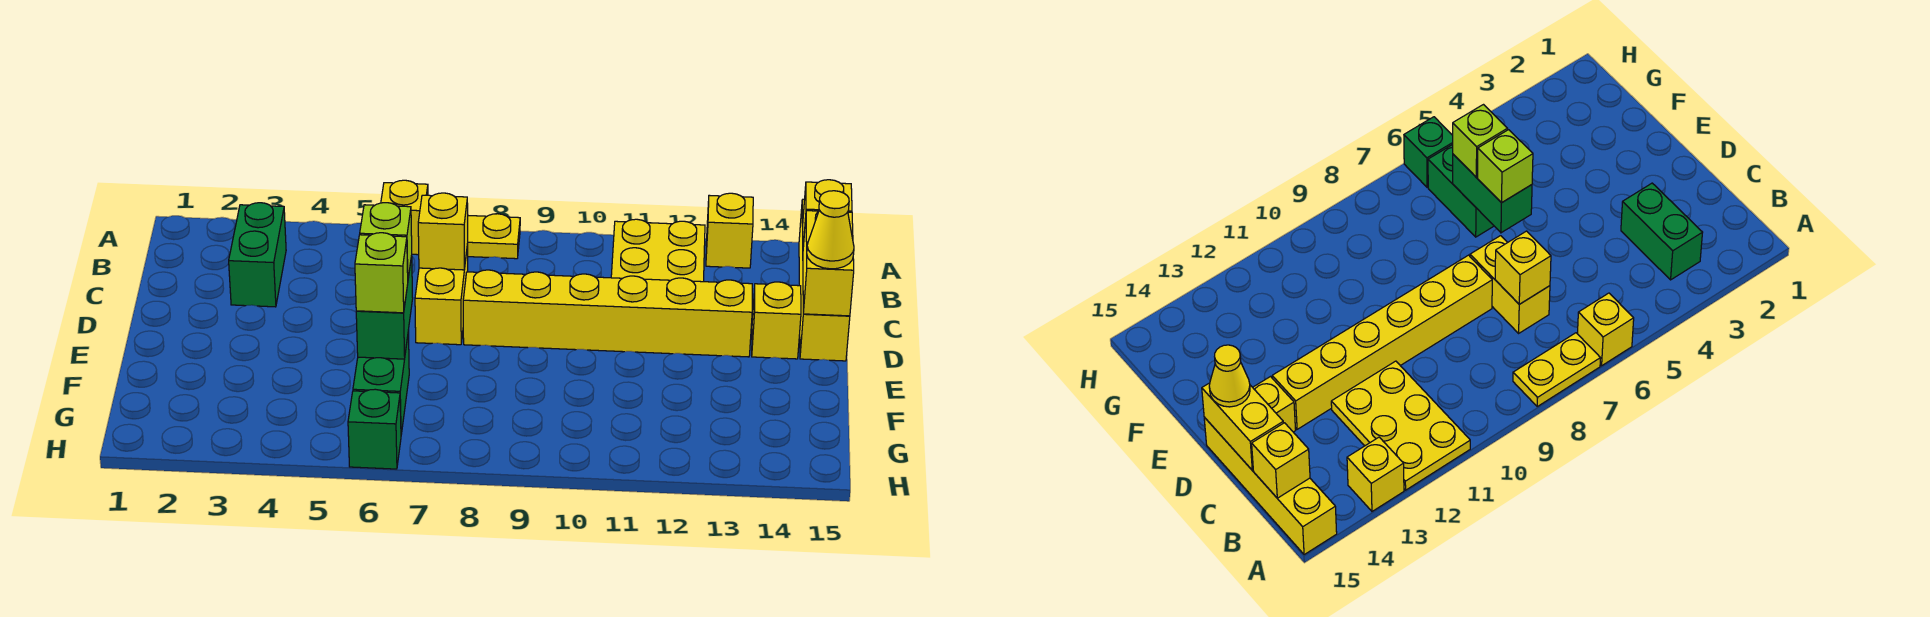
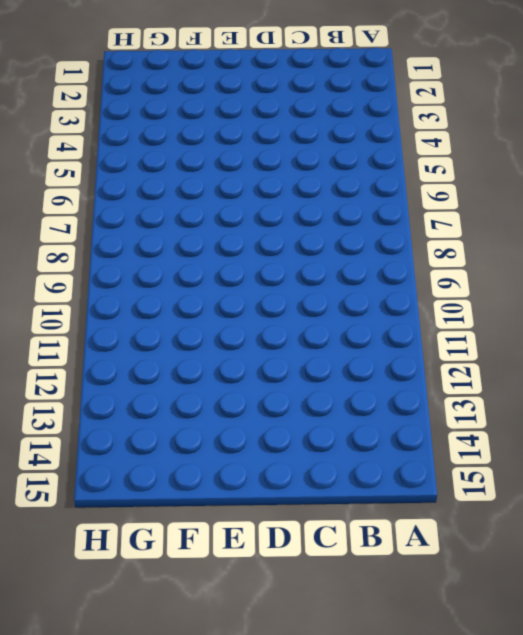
none -> yellow 1x1 brick [381,180,428,255]
none -> yellow 1x2 plate [468,214,520,259]
none -> yellow 2x3 plate [611,219,705,282]

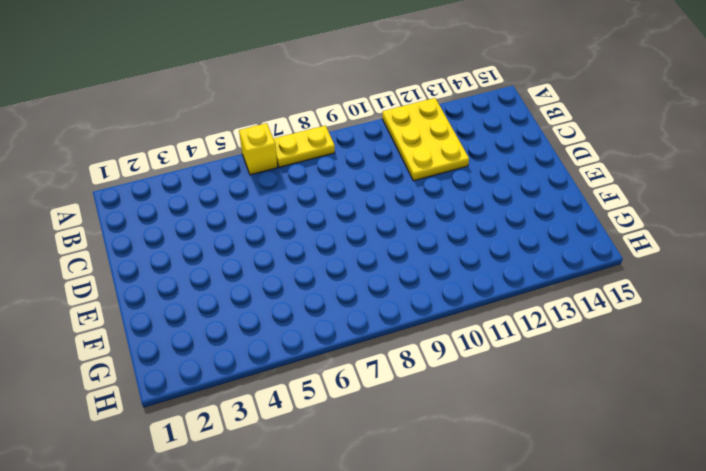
none -> yellow 1x1 brick [706,193,753,268]
none -> yellow 1x4 brick [799,199,850,361]
none -> green 1x2 brick [229,203,286,307]

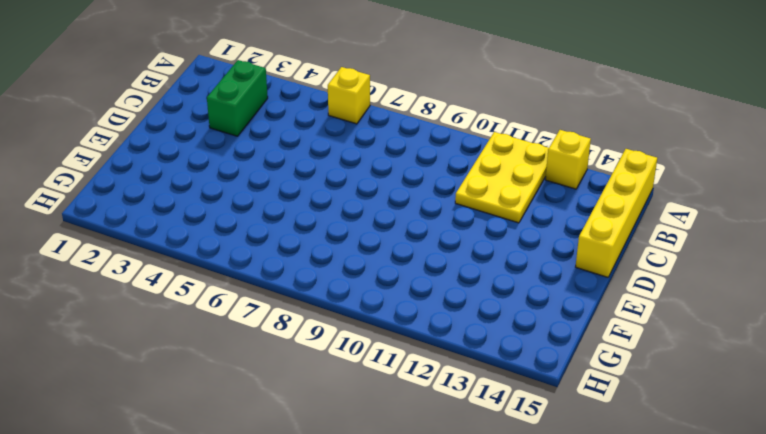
none -> yellow 1x2 plate [468,214,520,259]
none -> yellow 1x2 brick [415,244,468,345]
none -> yellow 1x6 brick [463,270,752,357]

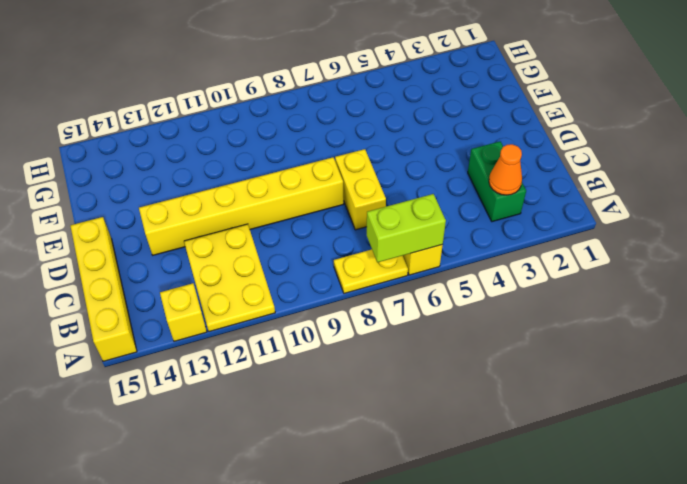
lime 1x2 brick [367,194,446,262] -> none
orange 1x1 cone [489,144,522,195] -> none
none -> yellow 1x1 brick [752,282,801,359]
none -> green 1x2 brick [353,331,409,434]
none -> green 1x1 brick [348,389,401,469]

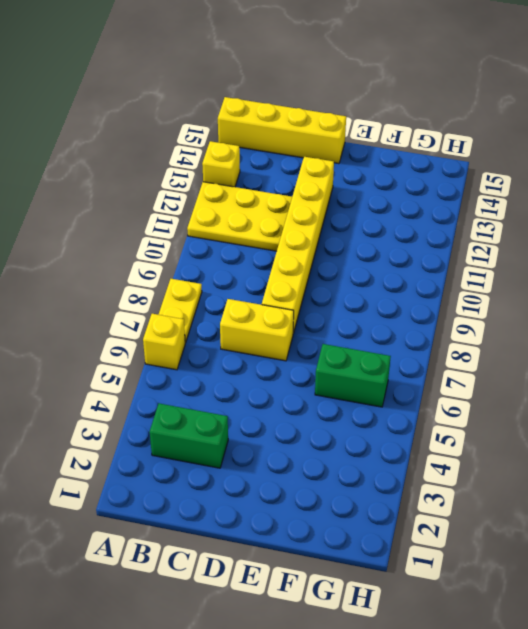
none -> yellow 1x1 brick [752,282,801,359]
none -> green 1x1 brick [348,389,401,469]
none -> yellow 1x1 brick [803,180,852,246]

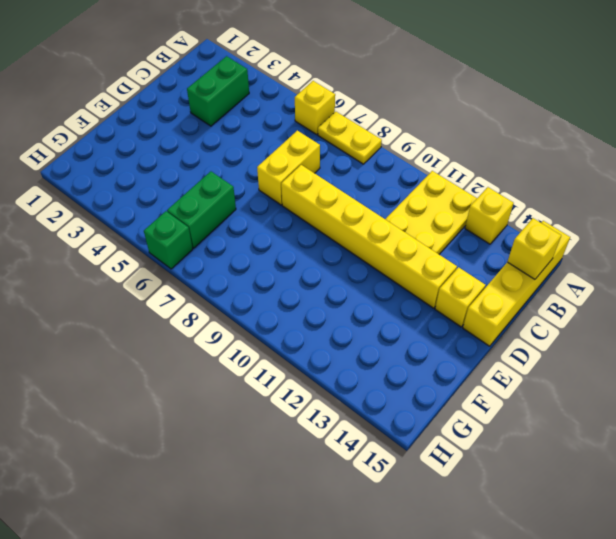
none -> yellow 1x1 brick [418,193,468,270]
none -> yellow 1x2 brick [803,211,854,316]
none -> green 1x2 brick [356,256,413,359]

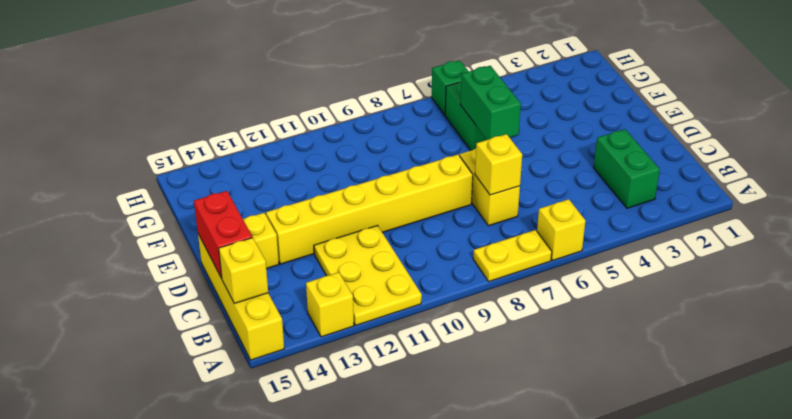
red 1x2 brick [194,191,252,279] -> yellow 1x2 brick [803,211,854,316]
none -> yellow 1x1 cone [807,191,854,269]
none -> lime 1x1 brick [360,203,412,278]
none -> lime 1x1 brick [355,233,408,313]

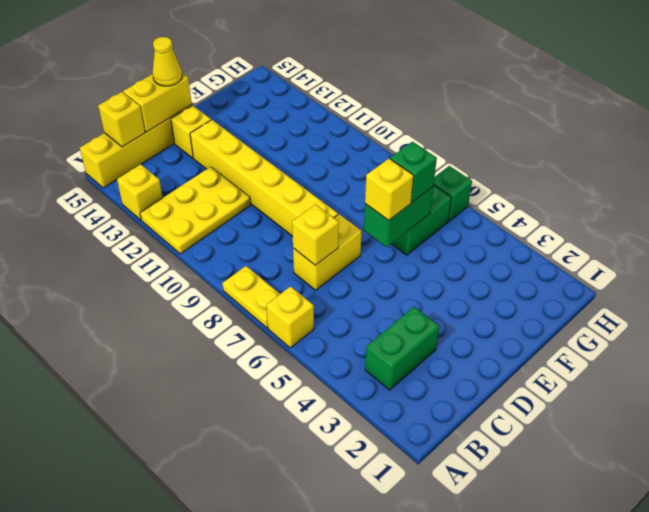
yellow 1x1 brick [365,159,414,220] -> lime 1x1 brick [360,203,412,278]
green 1x1 brick [390,142,437,202] -> lime 1x1 brick [355,233,408,313]

